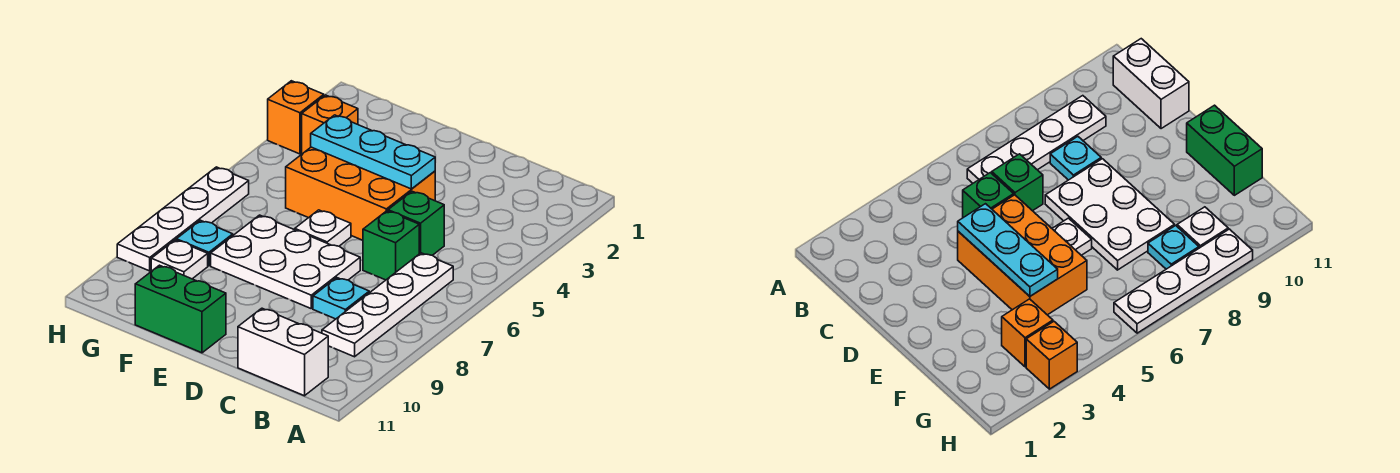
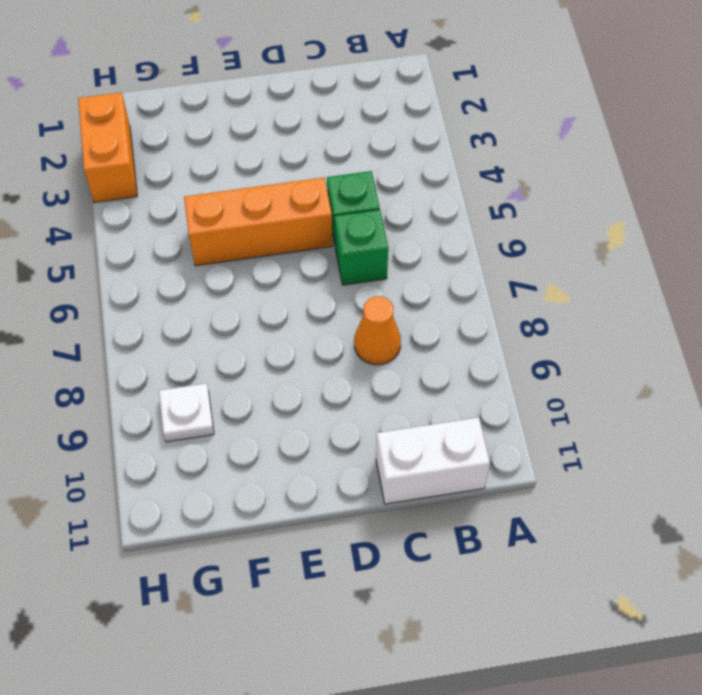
orange 1x1 cone [354,296,401,365] -> cyan 1x1 plate [313,278,369,319]
orange 1x3 brick [184,178,333,266] -> orange 2x3 brick [286,147,435,240]
orange 1x2 brick [78,92,137,203] -> orange 1x1 brick [268,81,324,154]
none -> white 1x4 plate [322,253,453,357]
none -> white 2x3 plate [211,215,360,308]
none -> white 1x1 plate [295,210,351,246]

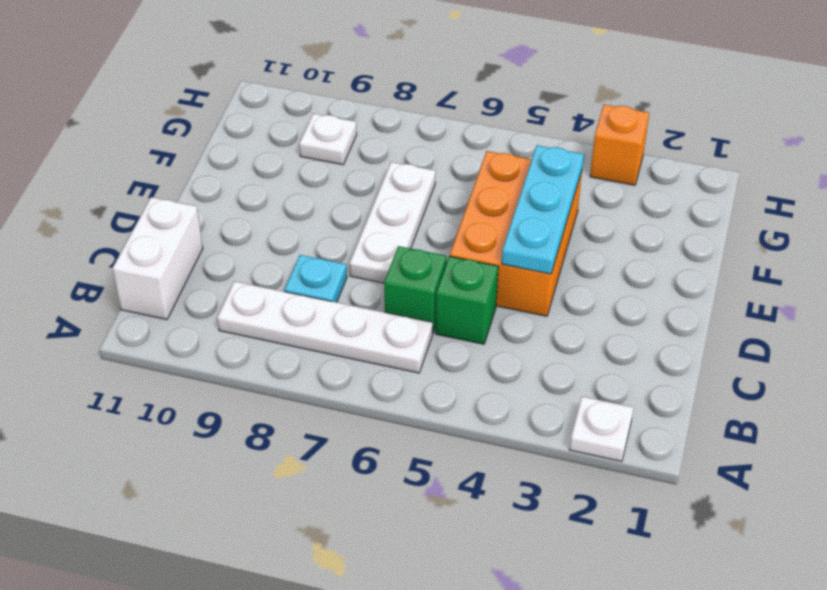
white 1x1 plate [570,396,634,462] -> white 1x1 plate moved to [295,210,351,246]
white 1x3 plate [349,162,436,283] -> white 2x3 plate [211,215,360,308]
none -> green 1x2 brick [135,265,226,353]
none -> orange 1x1 brick [302,95,358,154]
none -> cyan 1x1 plate [176,220,233,266]

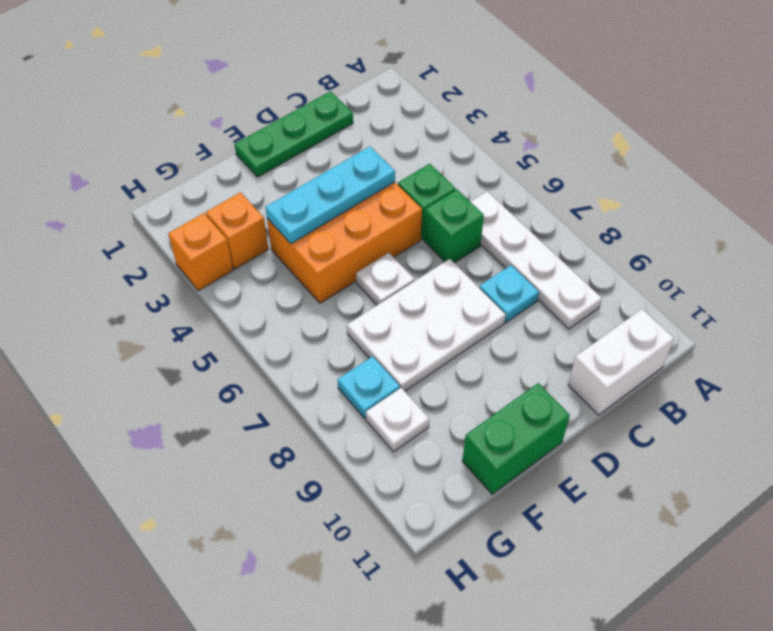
green 1x3 plate [234,91,353,177] -> none
none -> white 1x4 plate [117,167,249,271]

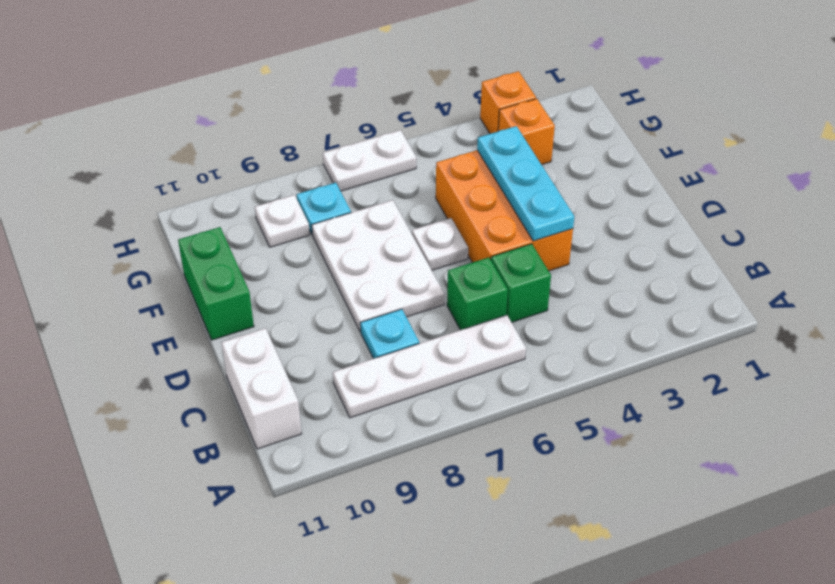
white 1x2 plate [323,130,416,191] -> white 1x4 plate [117,167,249,271]

